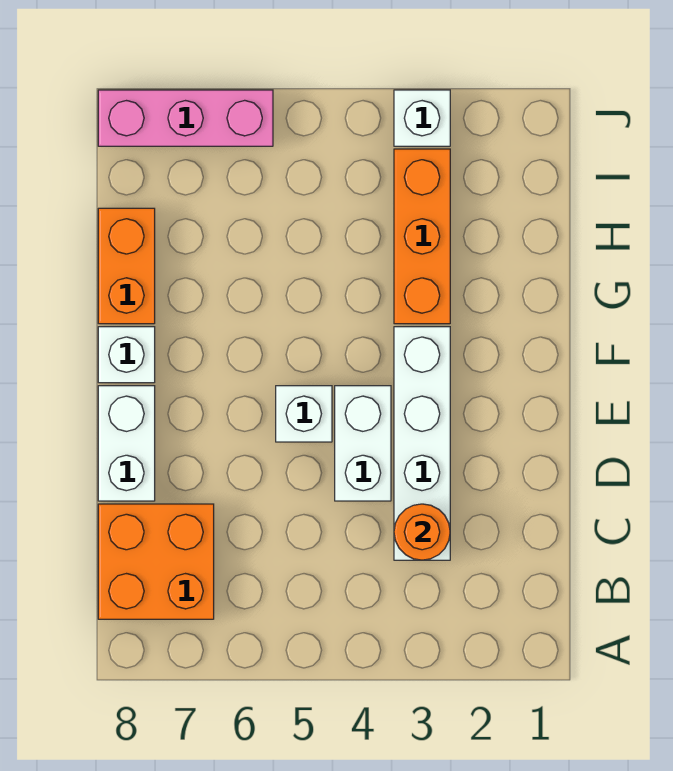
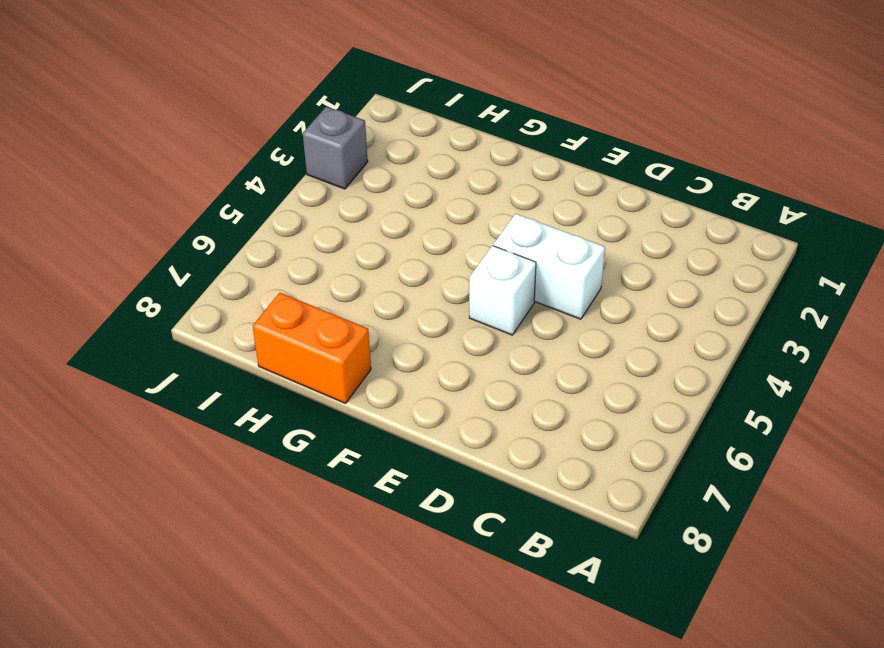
grey 1x1 brick [303,107,368,189] -> white 1x1 brick [394,90,450,146]
none -> orange 2x2 brick [98,504,214,619]
none -> white 1x4 brick [394,327,450,560]

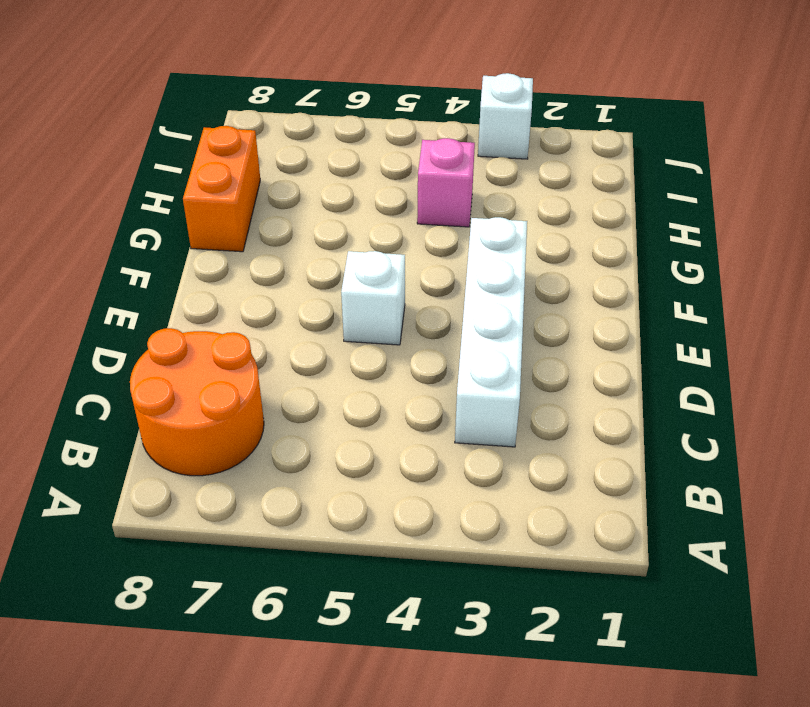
orange 2x2 round brick [130,328,264,476] -> orange 2x2 brick [98,504,214,619]
pink 1x1 brick [417,138,475,227] -> none
none -> white 1x2 brick [335,386,391,501]
none -> white 1x2 brick [98,386,155,501]

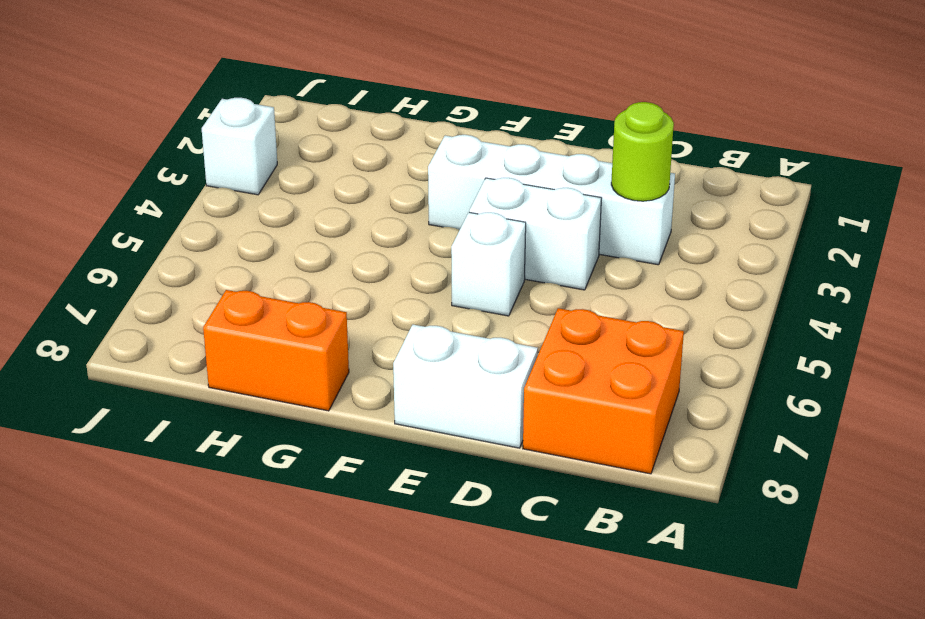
lime 1x1 round brick [611,102,674,201] -> orange 1x1 round brick [394,504,450,560]
none -> white 1x1 brick [98,327,155,383]
none -> orange 1x3 brick [394,149,450,324]

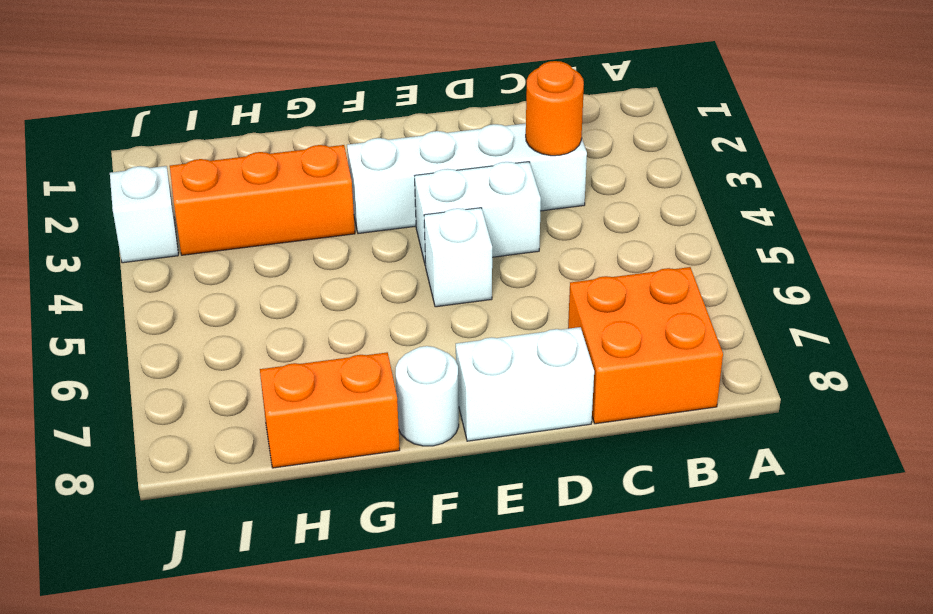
white 1x1 round brick [396,346,459,446] -> white 1x1 brick [98,327,155,383]
none -> pink 1x3 brick [98,90,273,146]

